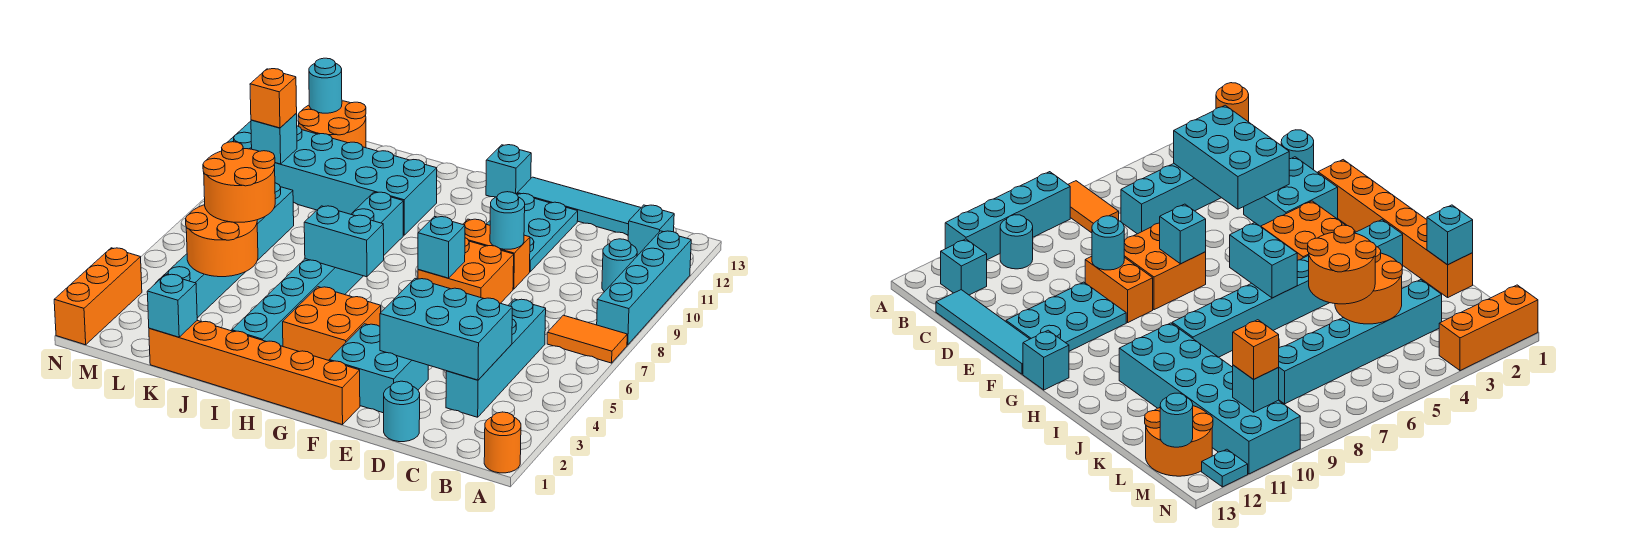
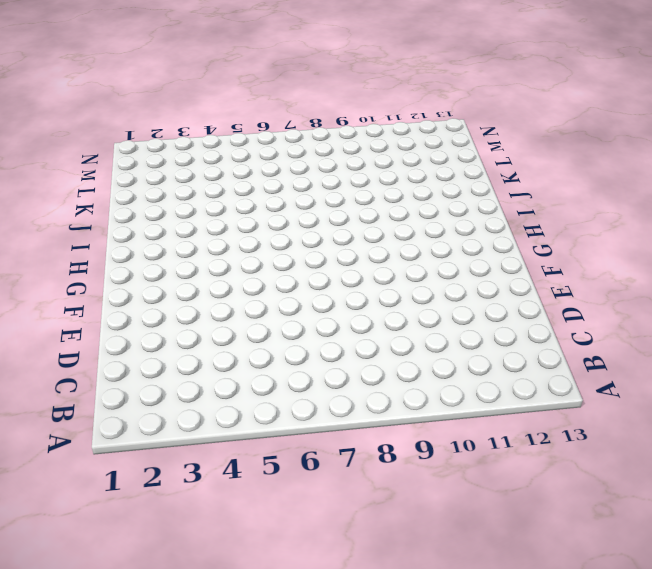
none -> orange 1x1 round brick [484,412,521,473]
none -> orange 1x2 tile [547,315,627,363]
none -> cyan 1x4 brick [597,231,691,345]
none -> cyan 1x1 round brick [602,239,637,292]

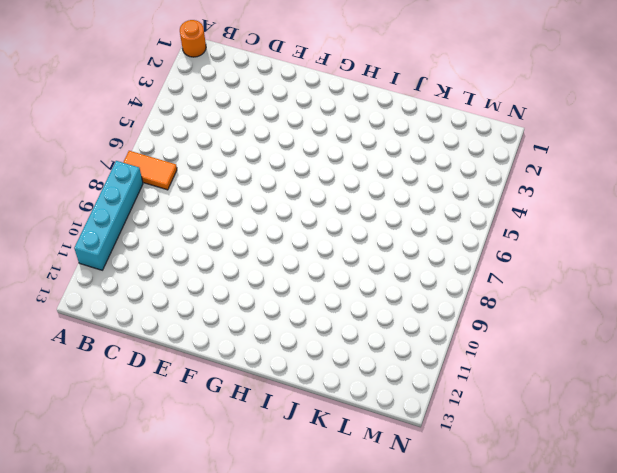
none -> cyan 1x1 round brick [602,239,637,292]
none -> cyan 1x1 brick [628,205,674,256]
none -> cyan 1x4 brick [446,299,546,417]
none -> cyan 1x4 tile [517,177,641,235]

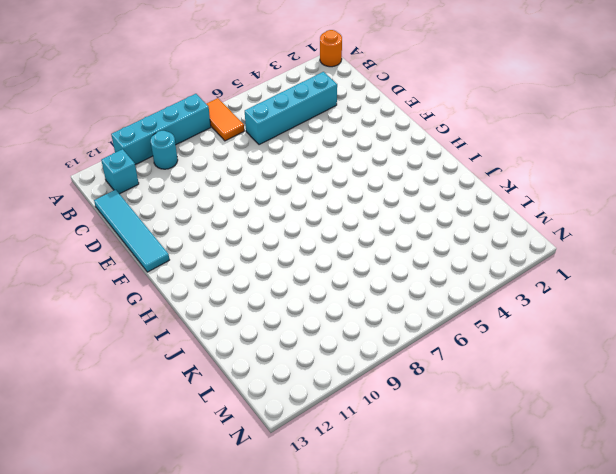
none -> cyan 1x1 round brick [384,381,420,442]
none -> cyan 2x2 brick [329,324,428,413]
none -> orange 2x2 brick [418,238,514,303]
none -> orange 1x2 brick [463,219,530,289]

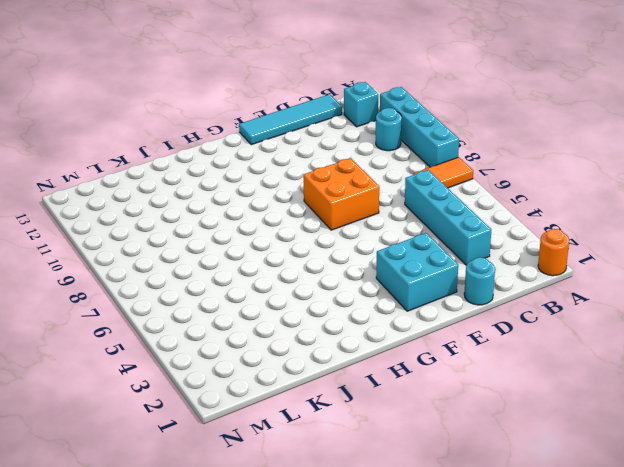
none -> orange 1x2 brick [463,219,530,289]
none -> cyan 2x3 plate [487,193,578,272]
none -> orange 1x6 brick [149,321,360,425]
none -> orange 2x2 brick [283,287,381,360]

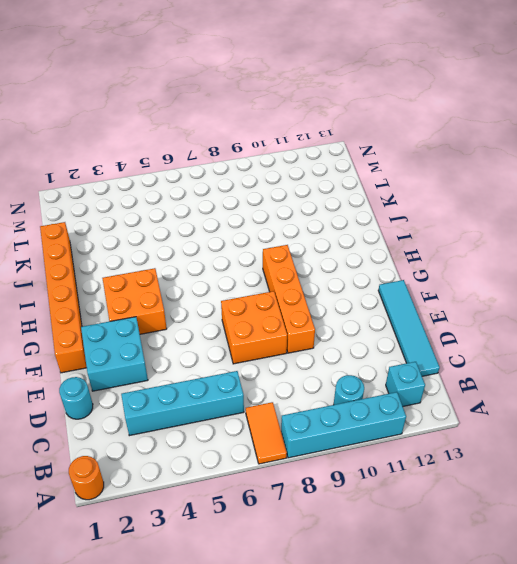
orange 1x4 brick [263,245,315,353] -> orange 1x2 brick [463,219,530,289]
none -> cyan 2x3 plate [487,193,578,272]
none -> cyan 1x1 brick [486,145,531,197]
none -> cyan 1x8 brick [232,192,403,346]
none -> cyan 2x6 brick [227,121,437,235]

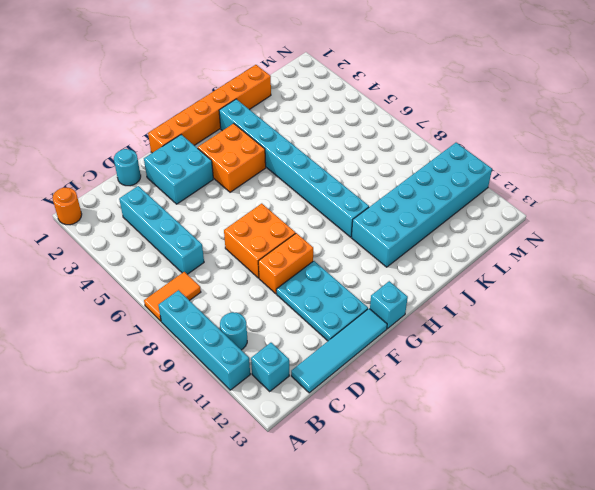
none -> cyan 1x6 brick [156,183,294,318]
none -> orange 2x2 round brick [298,101,366,148]
none -> orange 1x3 brick [54,248,142,345]
none -> cyan 1x1 plate [1202,449,1248,487]

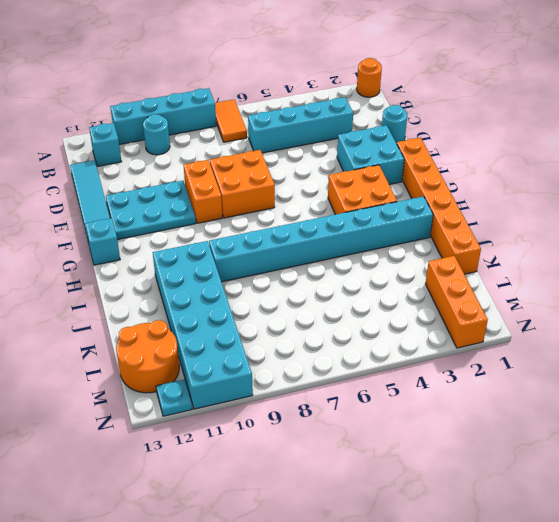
orange 1x3 brick [425,256,488,348] -> orange 1x3 brick turned to [54,248,142,345]
none -> cyan 1x6 brick [156,183,294,318]
none -> cyan 2x3 brick [380,278,512,380]
none -> cyan 1x1 round brick [490,192,525,249]
none -> cyan 1x1 brick [418,216,465,278]

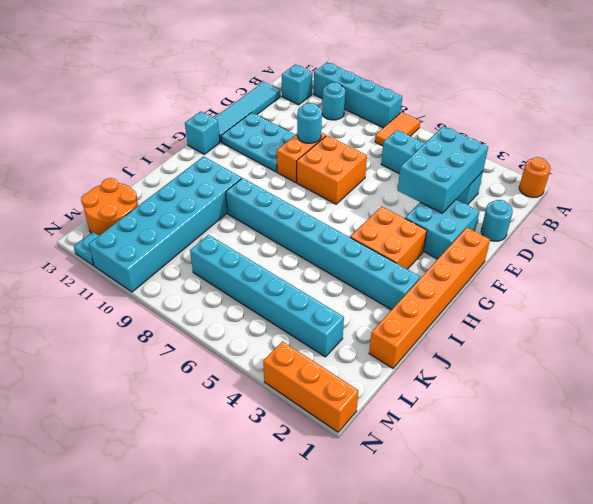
none -> cyan 1x1 brick [418,216,465,278]
none -> cyan 1x2 brick [304,206,384,277]
none -> cyan 1x1 brick [147,274,197,337]
none -> orange 2x2 round brick [186,205,258,277]

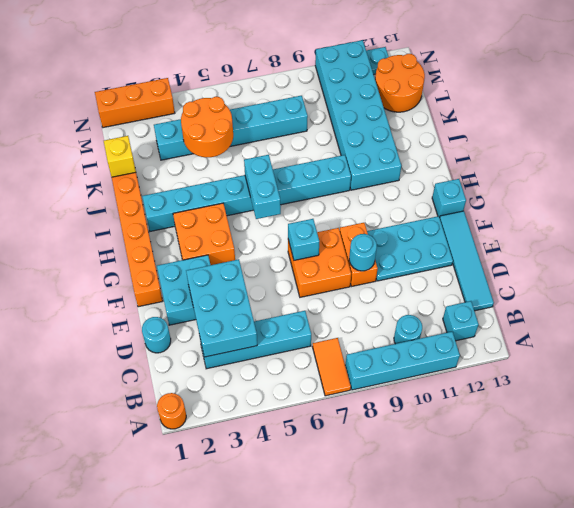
yellow 1x1 brick [104,136,136,177] -> cyan 1x1 brick [147,274,197,337]
none -> cyan 1x1 brick [251,114,297,164]
none -> cyan 1x1 round brick [309,58,342,113]
none -> orange 2x2 round brick [203,142,275,222]
none -> orange 1x1 brick [250,69,297,128]

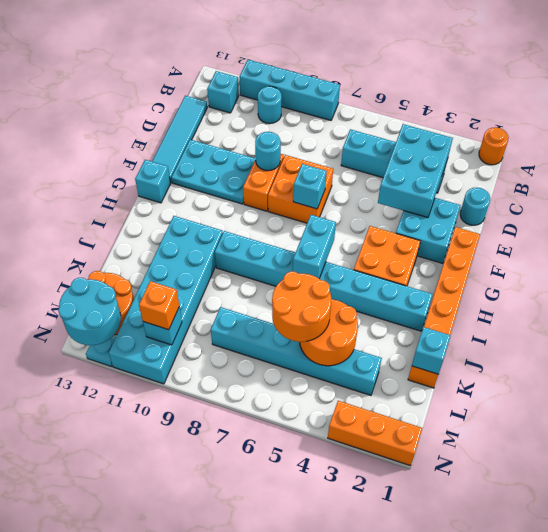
cyan 2x2 round brick [58,278,121,345] -> cyan 1x1 round brick [309,58,342,113]
none -> orange 1x2 tile [547,315,627,363]

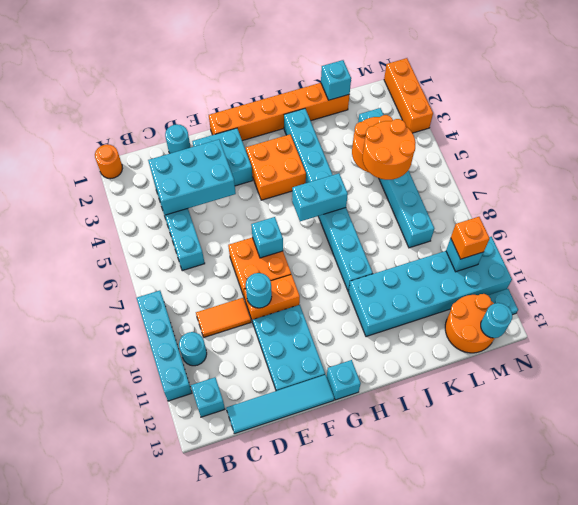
orange 1x2 tile [196,298,251,337] -> orange 1x2 tile moved to [547,315,627,363]

